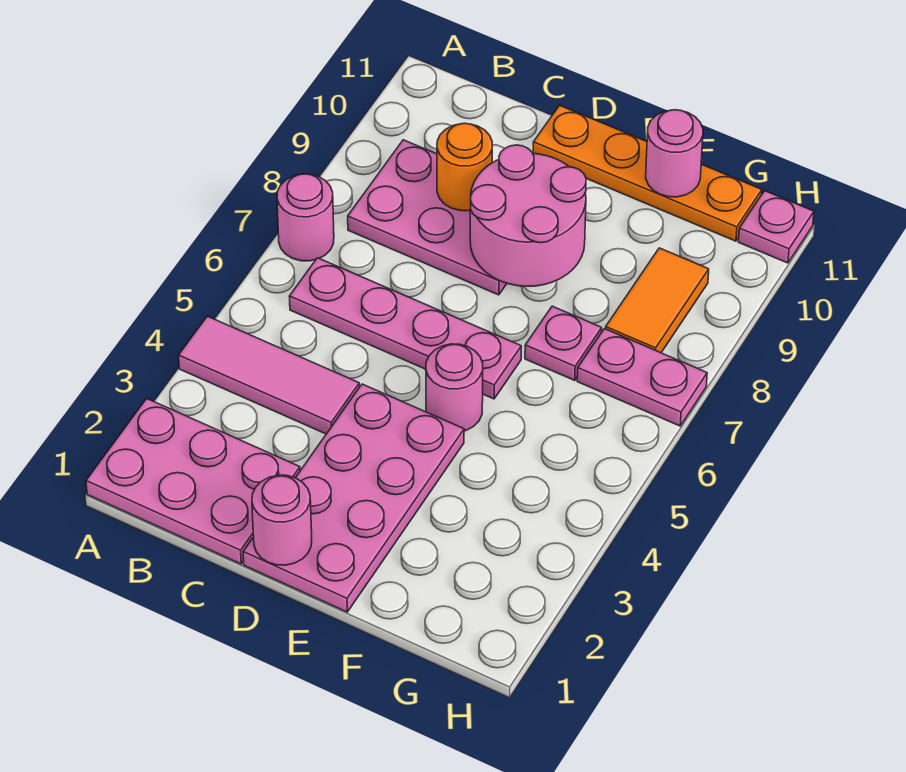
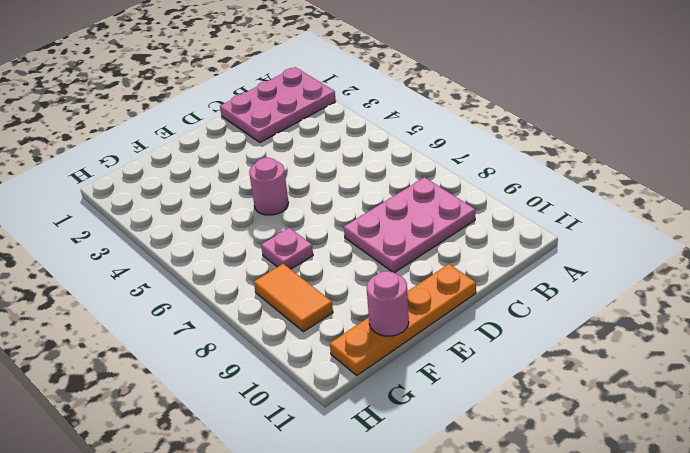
none -> pink 1x3 tile [179,316,359,434]
none -> pink 1x1 round brick [277,174,334,261]
none -> pink 1x4 plate [289,258,521,399]

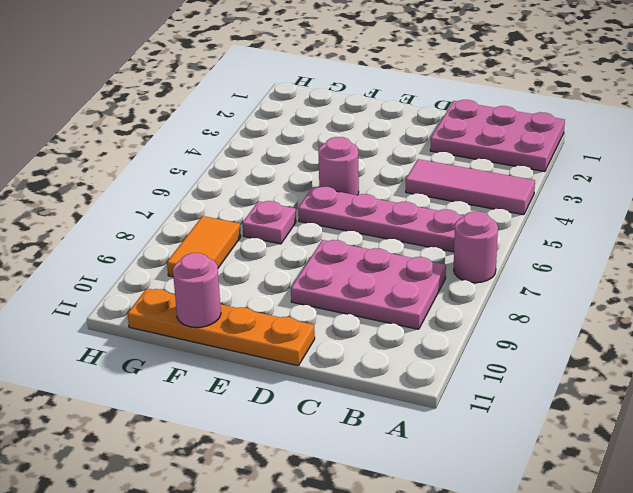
none -> pink 2x4 plate [243,384,464,612]
none -> pink 1x2 plate [577,329,707,426]
none -> pink 1x1 plate [738,191,814,263]

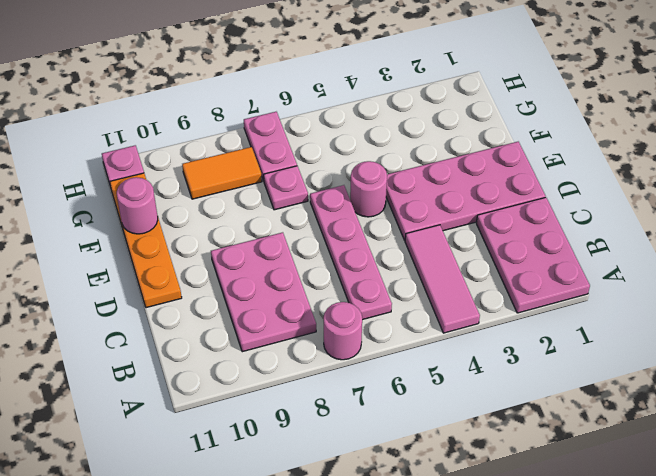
none -> orange 1x1 round brick [437,123,492,211]
none -> pink 1x1 round brick [252,475,312,565]
none -> pink 2x2 round brick [470,145,586,286]

